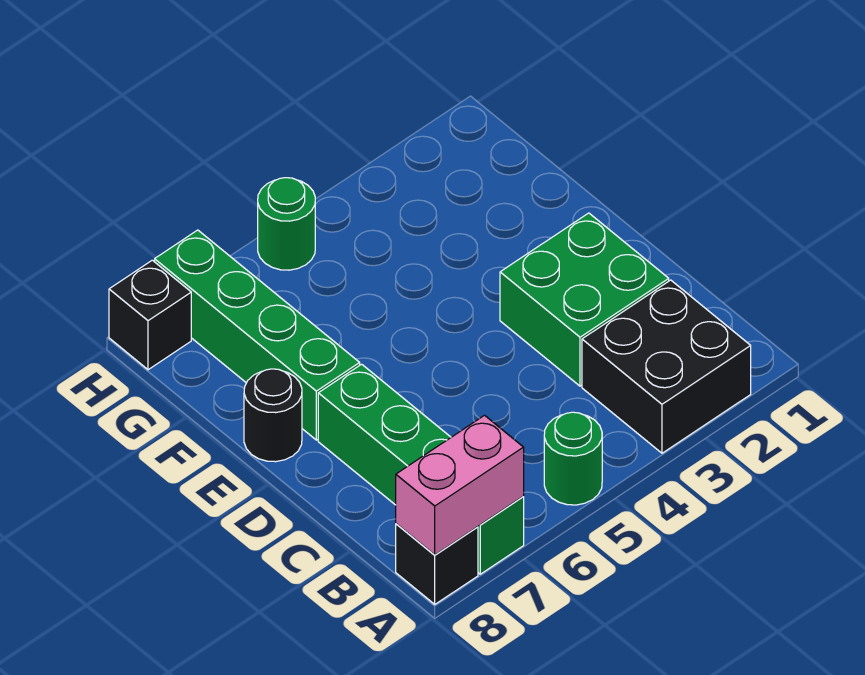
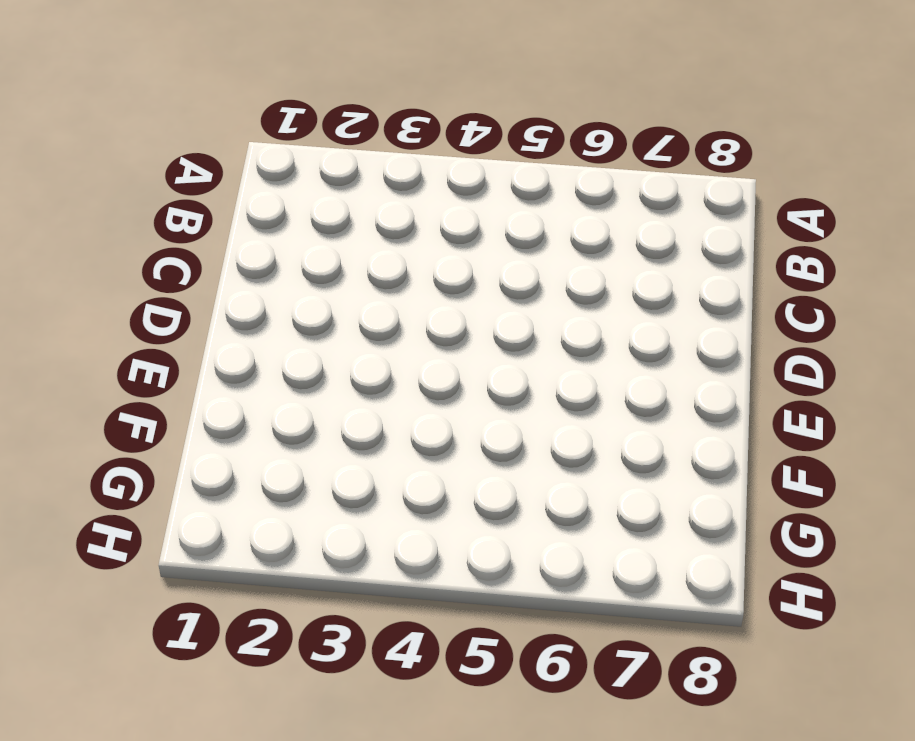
none -> black 2x2 brick [582,280,751,453]
none -> green 1x1 round brick [544,412,602,505]

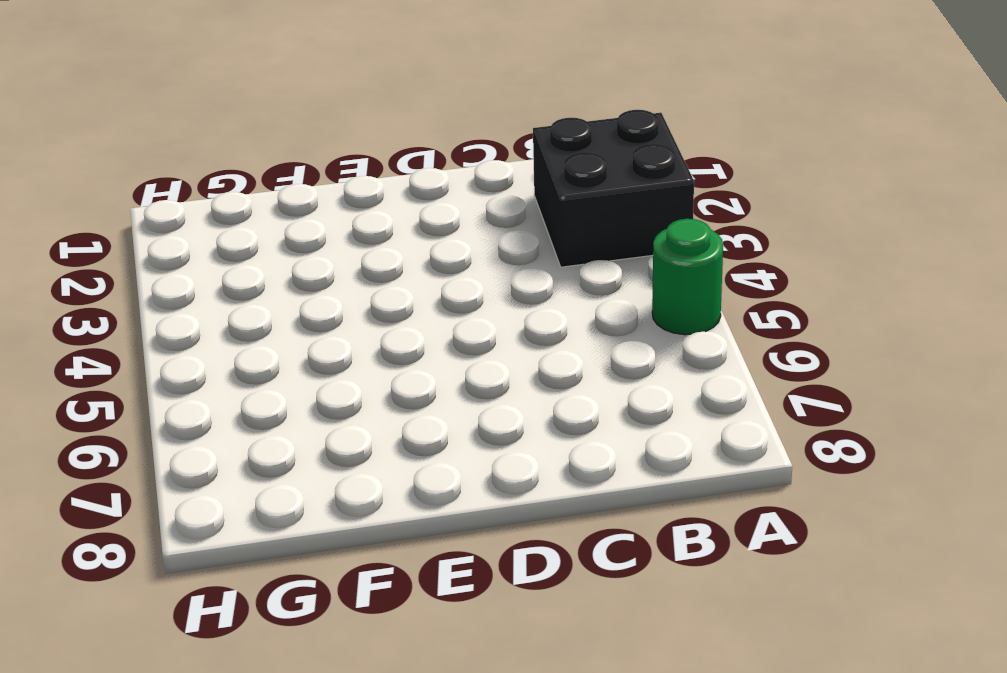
none -> green 1x4 brick [318,364,524,574]
none -> black 1x1 brick [396,524,478,604]

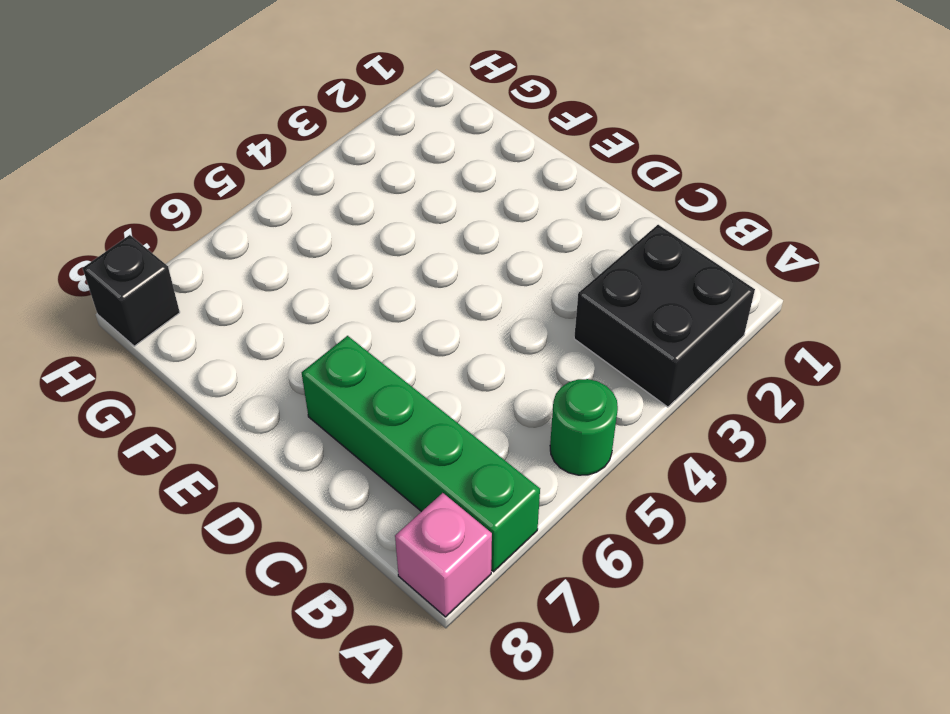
pink 1x1 brick [395,493,492,617] -> black 1x1 brick [396,524,478,604]
none -> green 2x2 brick [500,213,669,386]
none -> green 1x4 brick [155,230,360,440]

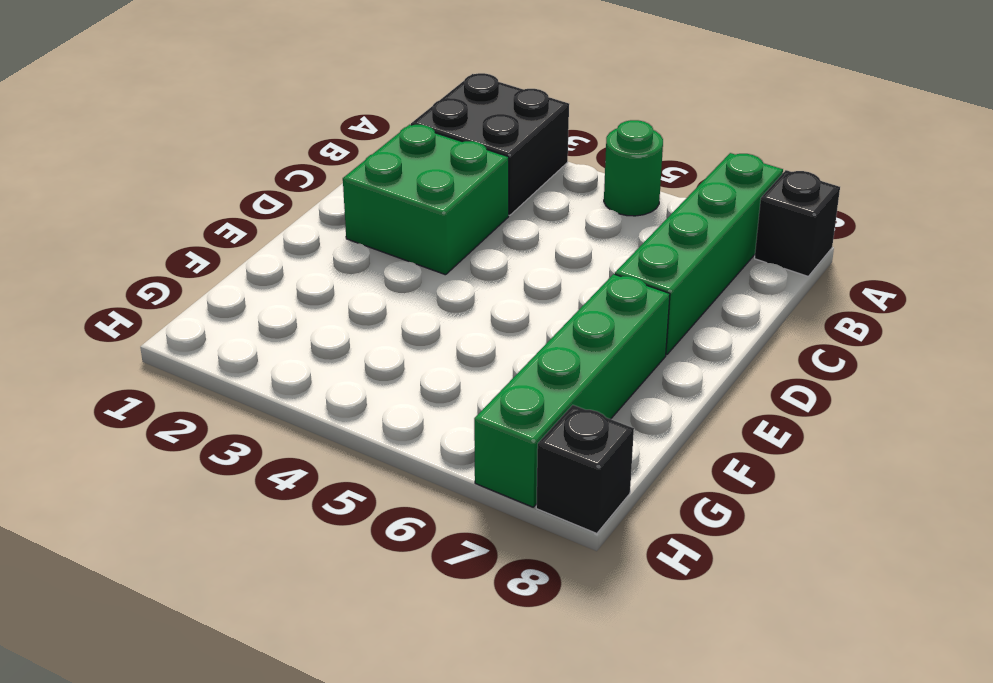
none -> black 1x1 round brick [244,369,302,462]
none -> green 1x1 round brick [258,178,315,270]

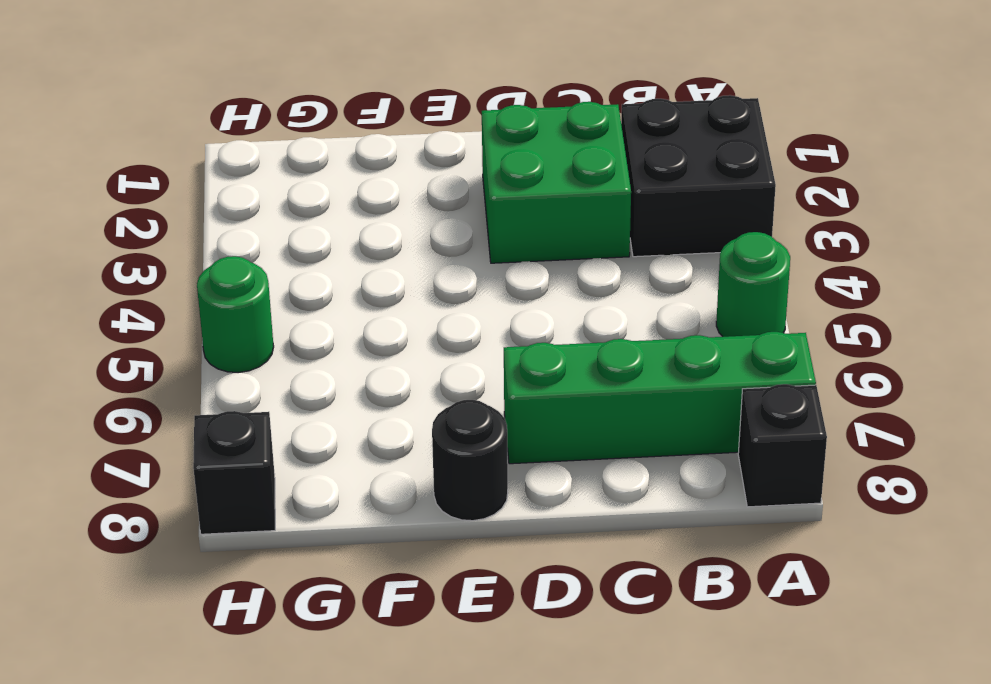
none -> green 1x4 brick [155,230,360,440]
none -> pink 1x2 brick [396,415,524,555]

